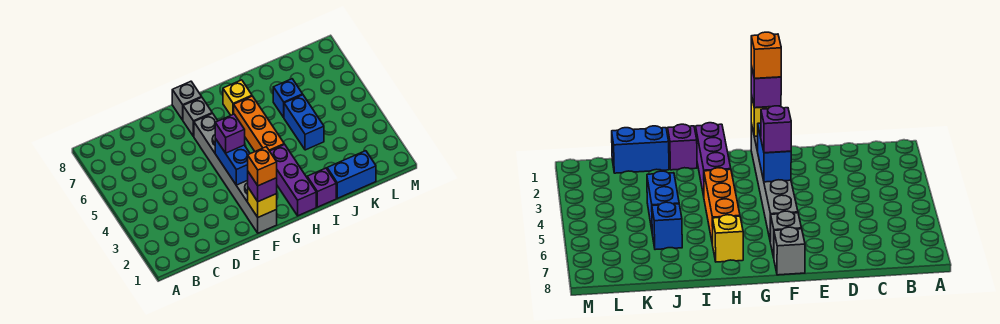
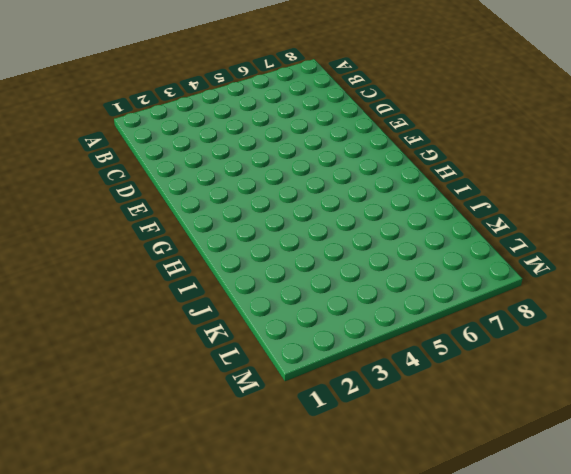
none -> grey 1x6 brick [194,113,277,233]
none -> grey 1x1 brick [183,98,212,136]
none -> grey 1x1 brick [172,81,202,120]

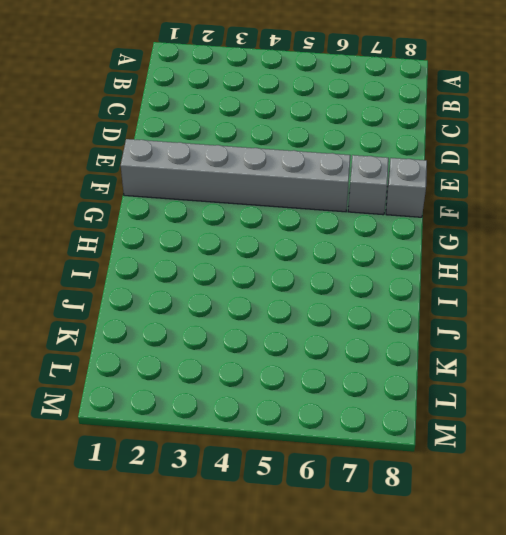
none -> purple 1x3 brick [270,144,316,216]
none -> orange 1x3 brick [234,96,284,151]
none -> yellow 1x1 brick [223,80,252,115]

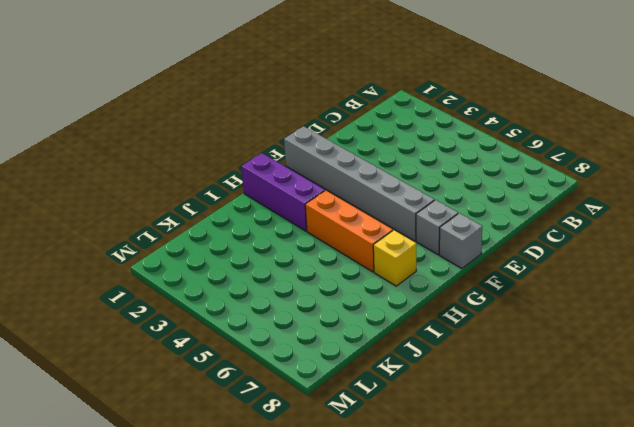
none -> purple 1x1 brick [307,168,336,207]
none -> blue 1x2 brick [327,151,376,198]
none -> blue 1x2 brick [284,95,324,150]

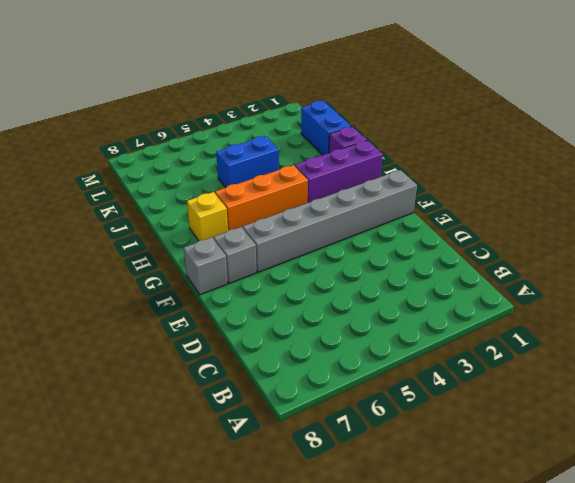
none -> blue 1x1 brick [273,79,303,117]
none -> yellow 1x1 brick [248,188,277,217]
none -> blue 1x2 brick [215,139,250,185]

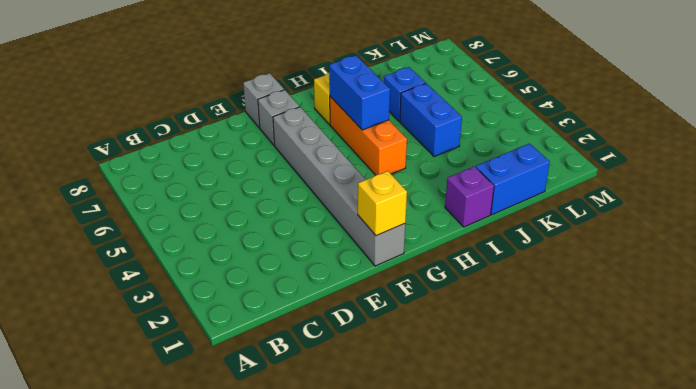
blue 1x2 brick [329,55,390,130] -> blue 1x2 brick moved to [215,139,250,185]
none -> purple 1x3 brick [270,144,316,216]
none -> purple 1x1 brick [248,172,277,201]
none -> purple 1x1 brick [215,114,245,153]

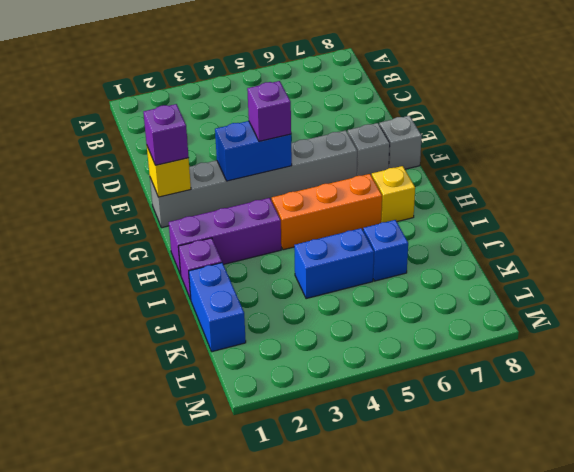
none -> orange 1x1 brick [248,147,277,186]

